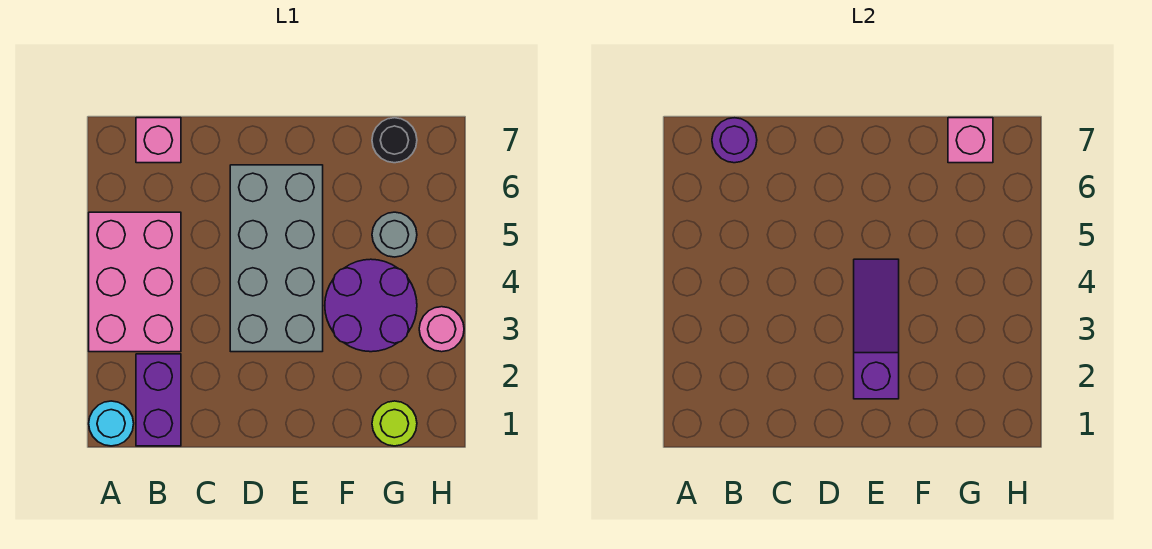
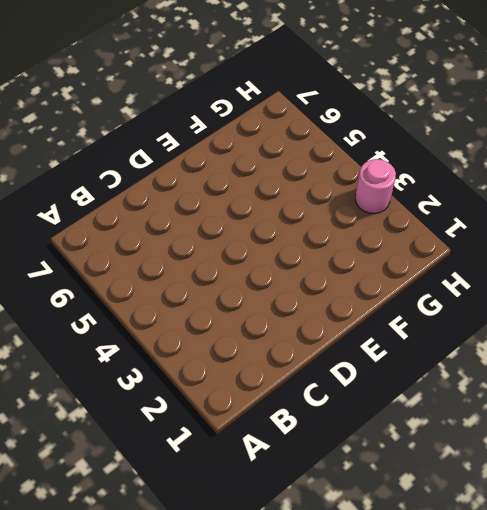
none -> cyan 1x1 round brick [89,401,134,446]
none -> pink 2x3 brick [89,212,181,352]
none -> purple 1x2 brick [136,354,181,446]

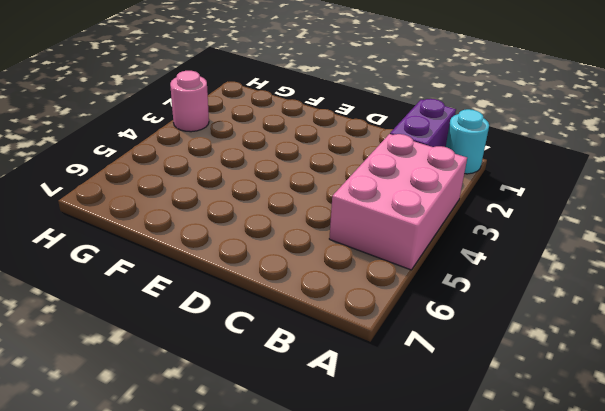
none -> pink 1x1 brick [136,118,181,163]
none -> grey 2x4 brick [230,165,323,352]
none -> purple 2x2 round brick [325,259,417,352]

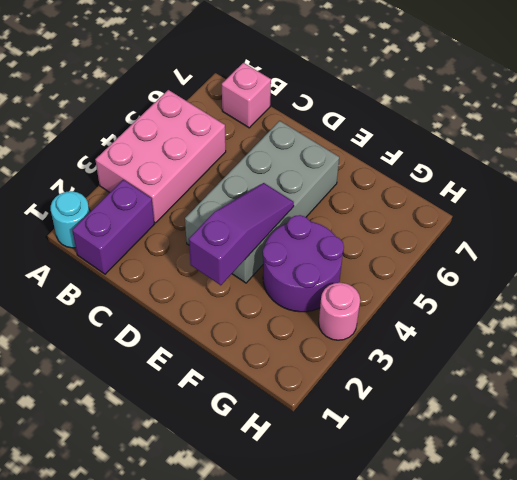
none -> lime 1x1 round brick [372,401,417,446]
none -> grey 1x1 round brick [372,212,417,257]
none -> black 1x1 round brick [372,118,417,163]

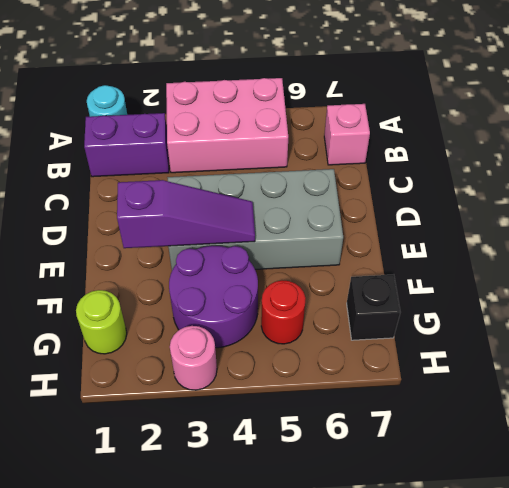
red 1x1 round brick [261,280,306,344] -> grey 1x1 round brick [372,212,417,257]
black 1x1 brick [347,275,400,340] -> black 1x1 round brick [372,118,417,163]
none -> purple 1x1 round brick [712,118,757,163]
none -> pink 1x1 brick [948,118,993,163]

